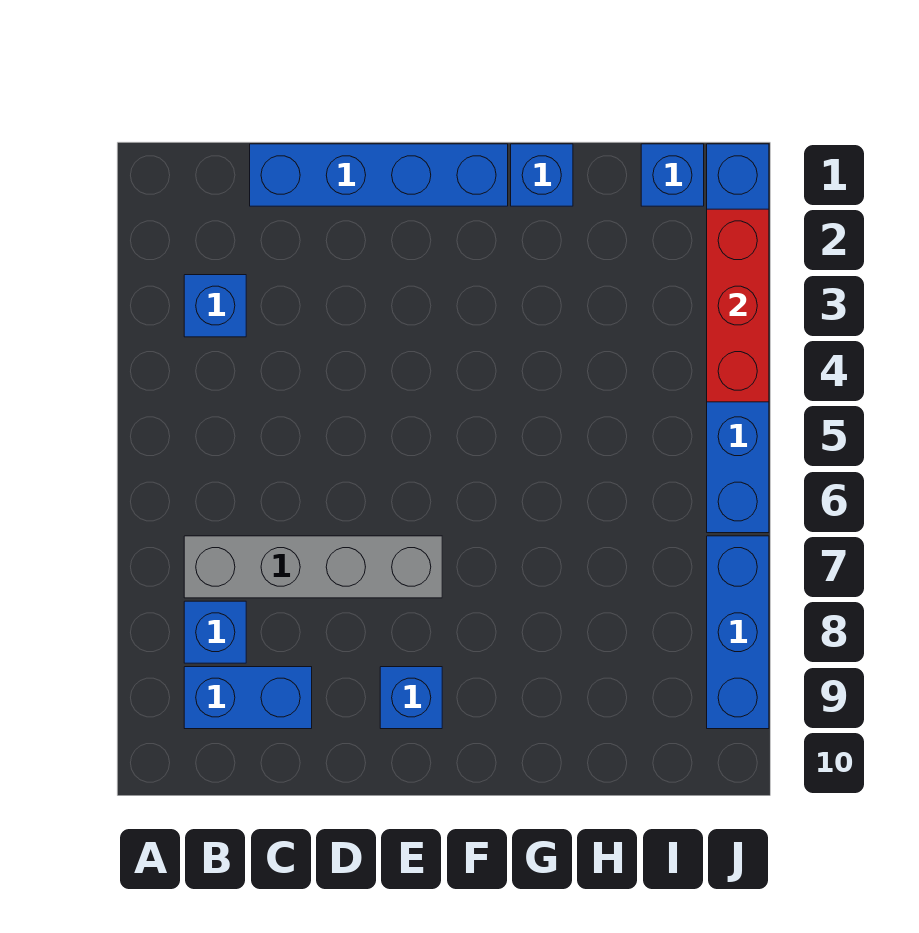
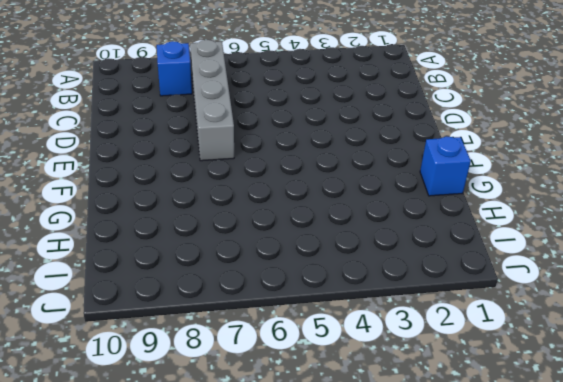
none -> blue 1x1 brick [184,275,246,337]
none -> blue 1x2 brick [184,667,312,729]

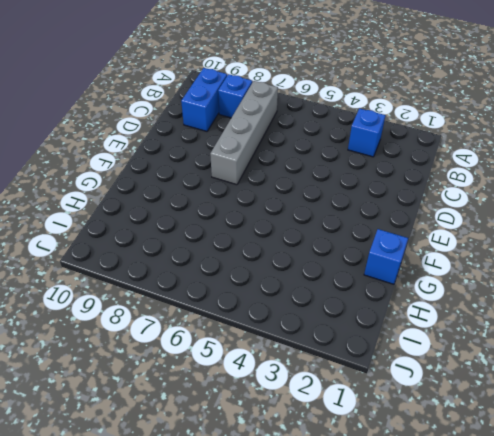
none -> blue 1x4 brick [250,144,508,206]
none -> blue 1x1 brick [380,667,442,729]

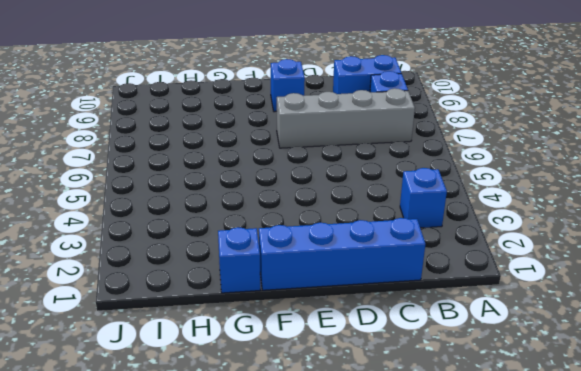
none -> blue 1x1 brick [641,144,704,206]
none -> blue 1x6 brick [707,144,769,533]

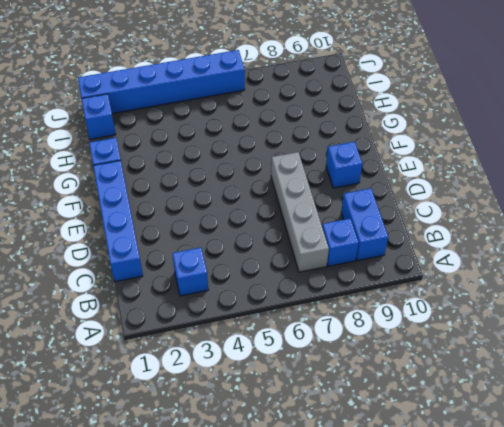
none -> blue 1x3 brick [707,536,769,729]
none -> red 1x3 brick [707,209,769,402]

